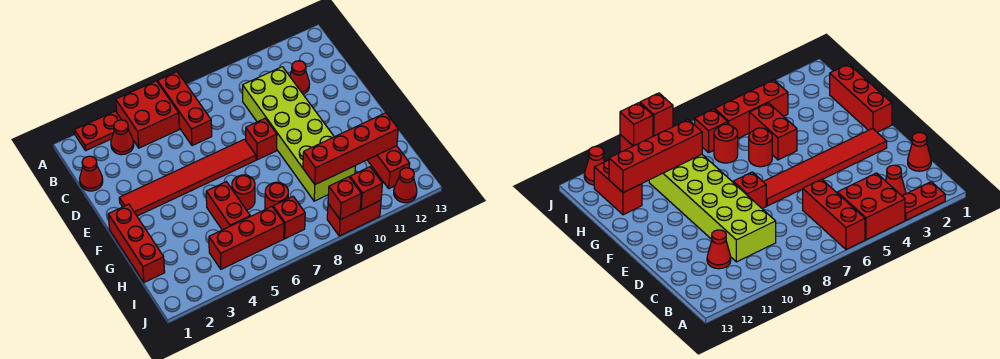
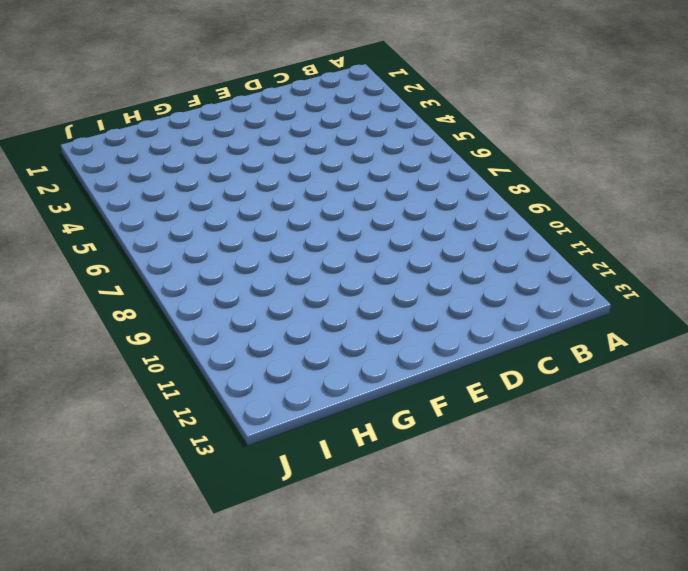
none -> red 1x2 plate [75,111,121,151]
none -> red 2x2 brick [116,81,179,148]
none -> red 1x3 brick [157,72,212,146]

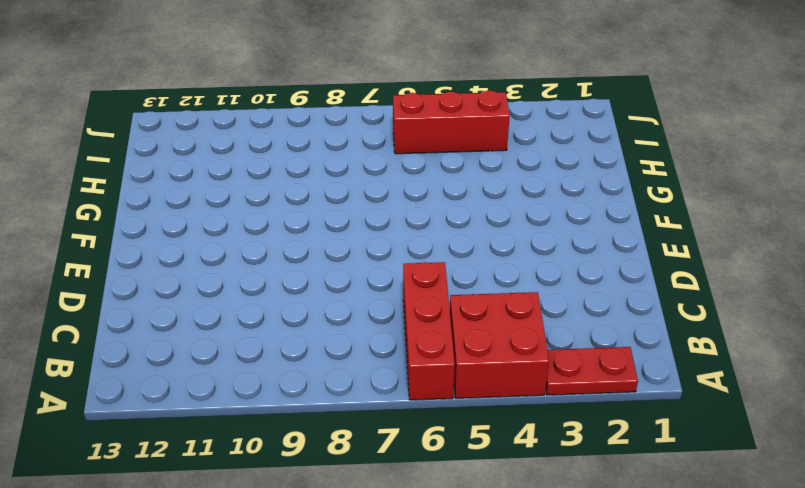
none -> red 1x1 cone [111,120,134,155]
none -> red 1x1 cone [80,156,103,191]
none -> lime 2x6 brick [243,67,356,201]

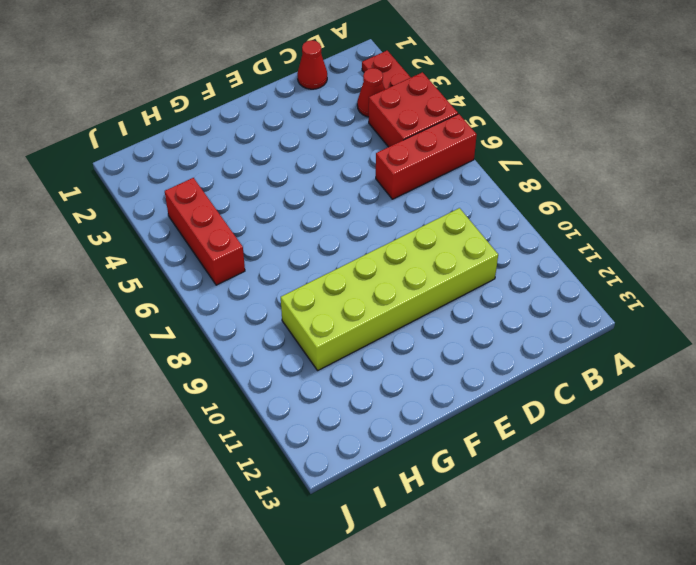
none -> red 1x1 cone [290,61,309,94]
none -> red 1x6 tile [119,139,256,216]
none -> red 1x1 brick [246,119,277,160]

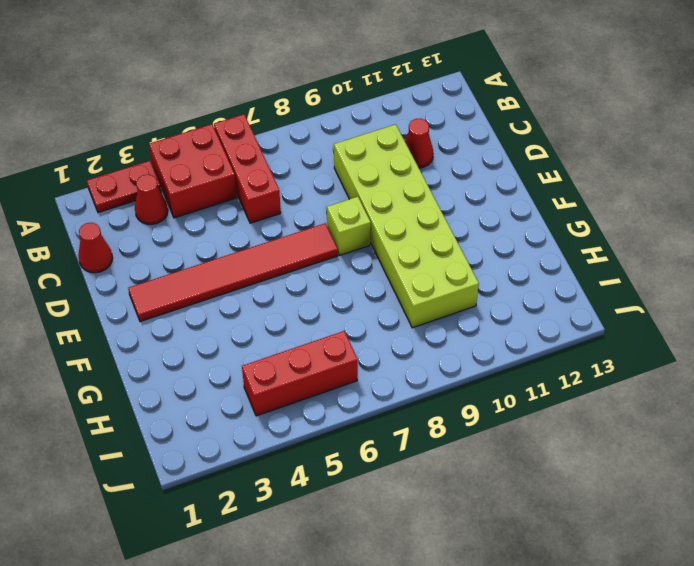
lime 1x1 brick [327,197,371,255] -> red 1x1 brick [246,119,277,160]
none -> red 1x3 brick [108,204,165,282]
none -> red 1x2 brick [206,182,250,230]
none -> red 1x1 round brick [232,175,255,210]

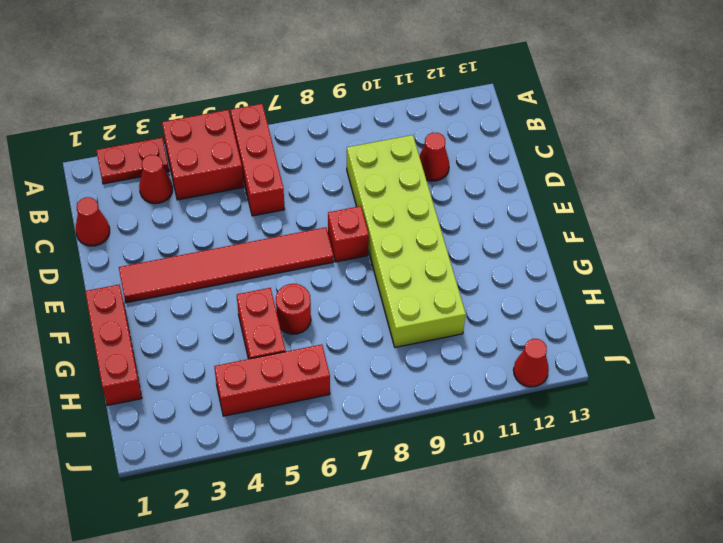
none -> red 1x1 round brick [265,182,288,209]
none -> red 1x2 brick [368,146,410,189]
none -> red 1x1 brick [273,197,305,239]

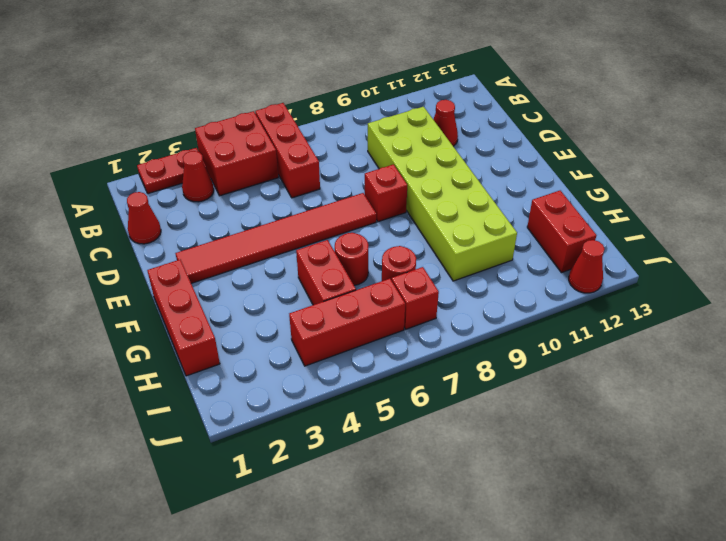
none -> red 1x2 brick [327,200,381,236]
none -> red 1x4 brick [303,113,398,184]
none -> red 1x1 brick [328,177,361,220]

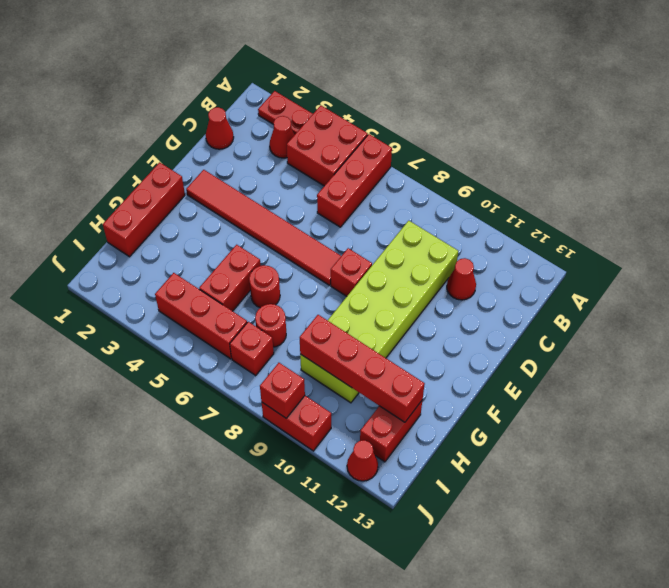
none -> red 1x1 brick [350,167,382,210]

